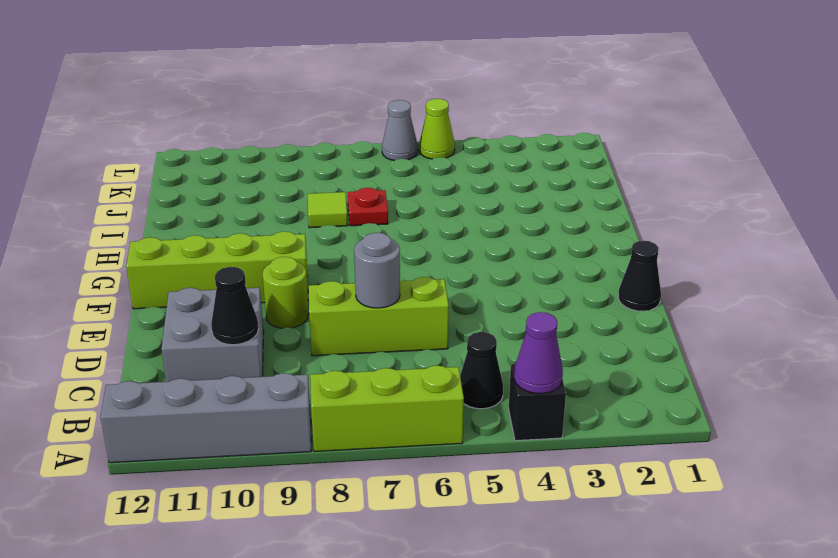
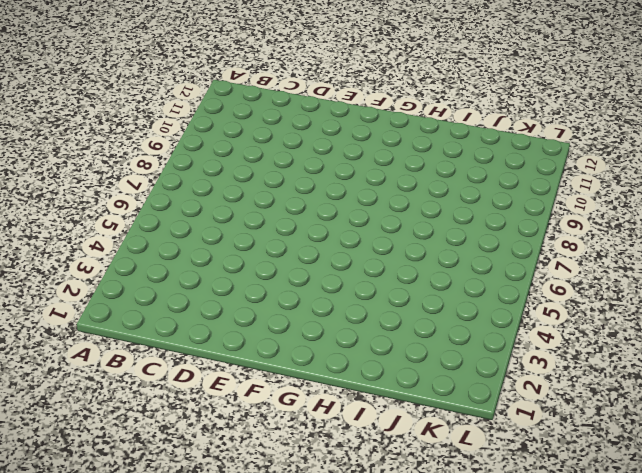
none -> black 1x1 brick [509,364,566,441]
none -> lime 1x3 brick [310,366,464,452]
none -> grey 1x4 brick [101,373,311,463]

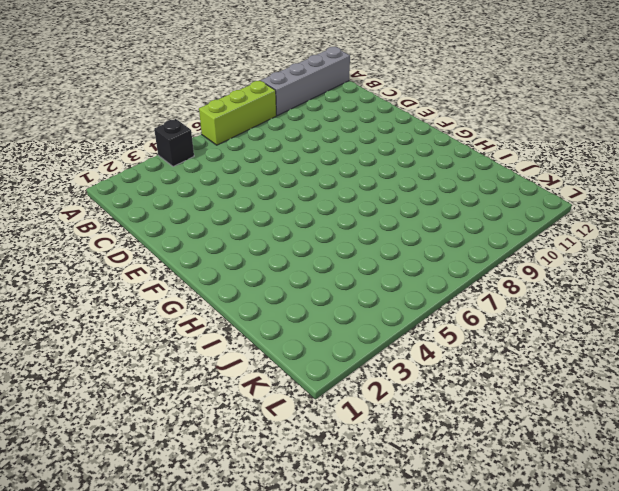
none -> black 1x1 cone [460,332,503,409]
none -> grey 2x2 brick [162,288,264,382]
none -> lime 1x3 brick [309,277,449,356]

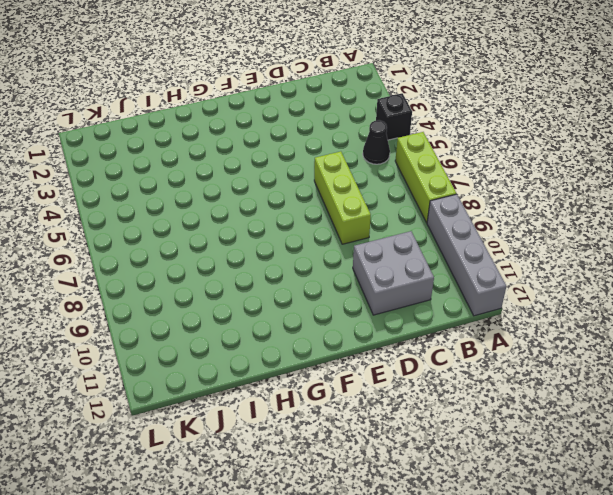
none -> black 1x1 cone [618,241,661,311]
none -> lime 1x1 round brick [262,257,309,328]
none -> lime 1x4 brick [126,231,308,309]

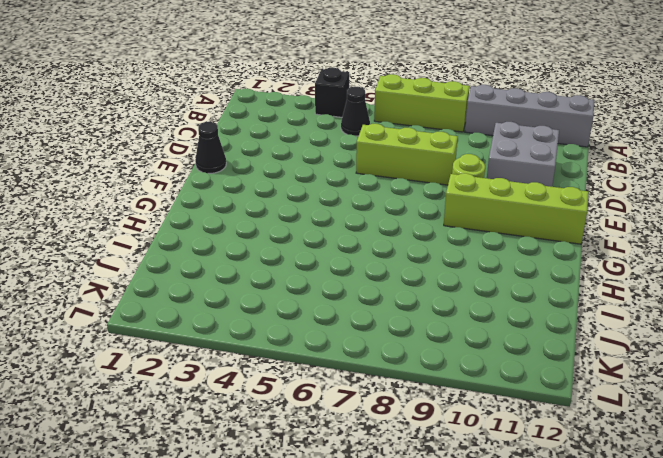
none -> red 1x1 plate [348,188,388,226]
none -> lime 1x1 tile [308,192,348,228]
none -> lime 1x1 cone [419,99,455,159]

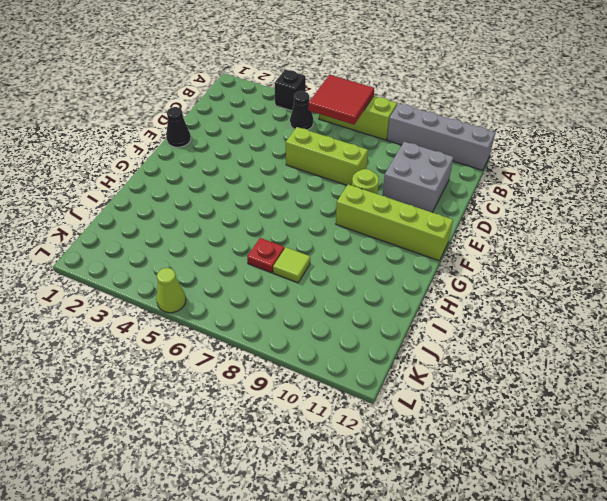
red 2x2 tile [308,75,374,125] -> none
none -> grey 1x1 cone [382,100,418,161]
none -> purple 1x1 cone [514,312,563,394]
none -> black 1x1 cone [211,267,259,345]

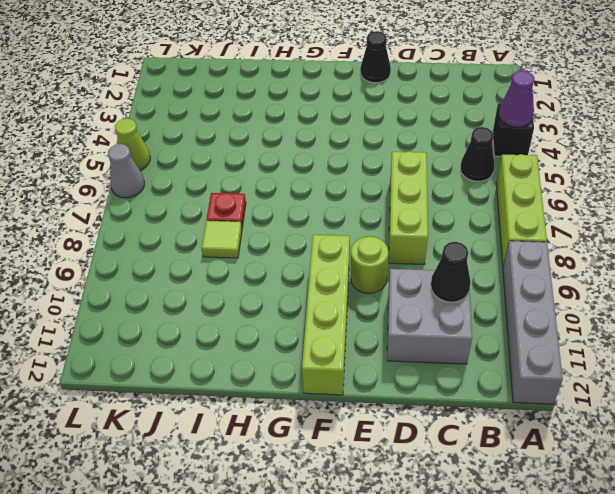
none -> grey 1x1 round brick [354,233,400,308]

